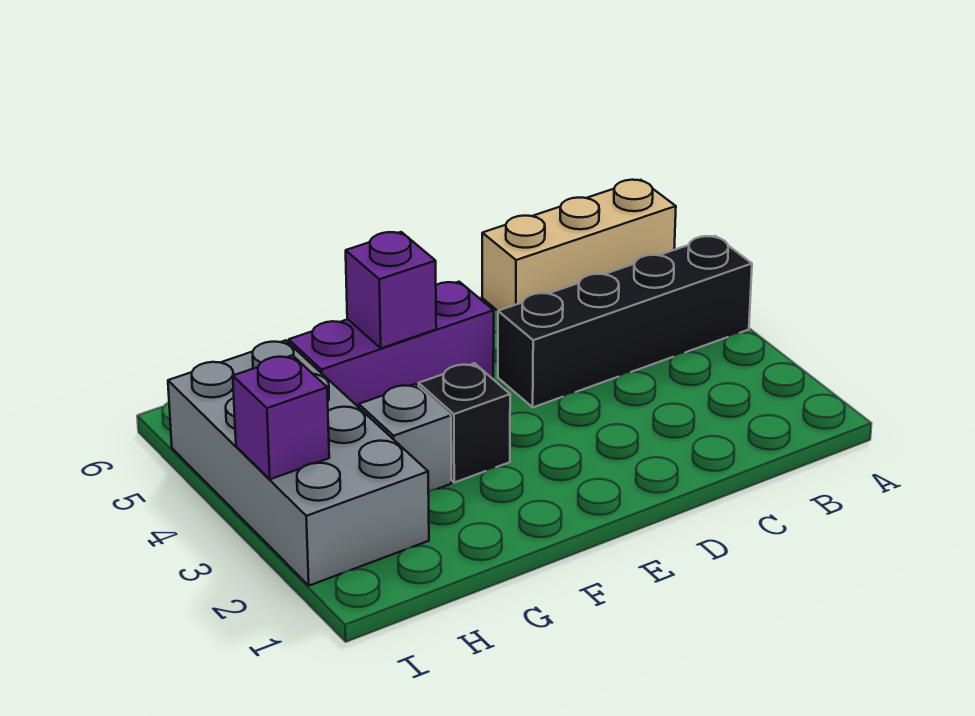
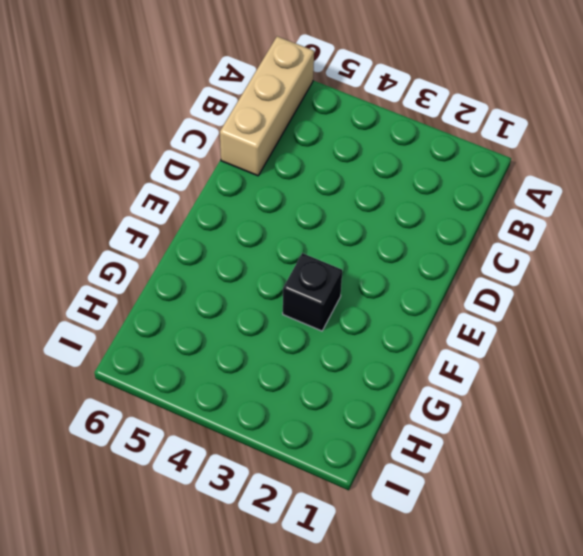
none -> black 1x4 brick [498,236,752,407]
none -> purple 1x3 brick [289,282,494,407]

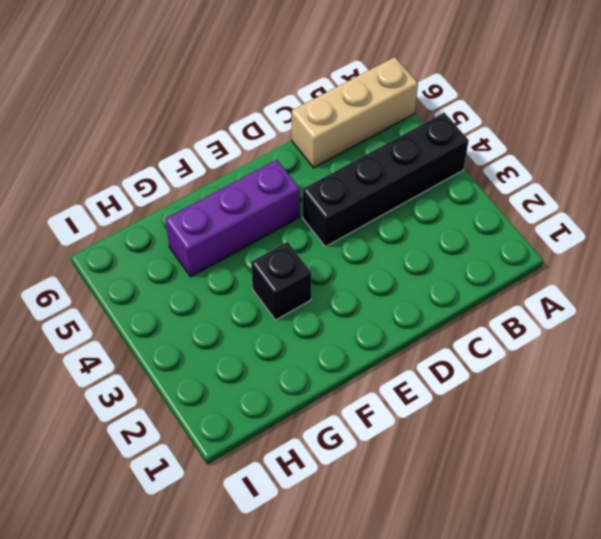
none -> grey 1x1 brick [359,384,451,492]
none -> grey 2x4 brick [168,340,429,586]

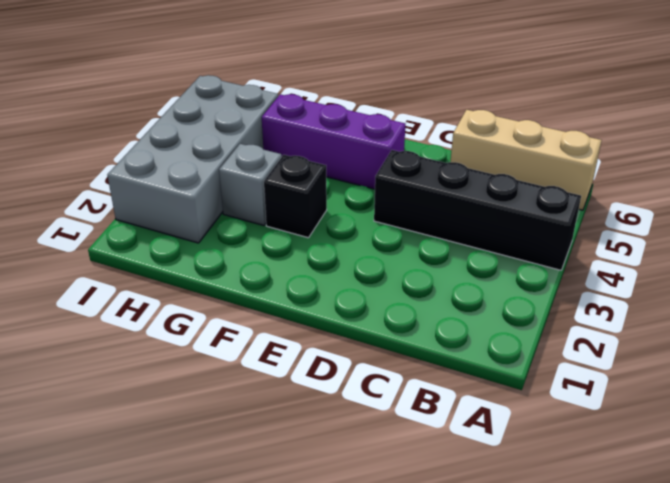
none -> purple 1x1 brick [346,232,436,348]
none -> purple 1x1 brick [233,355,329,479]

